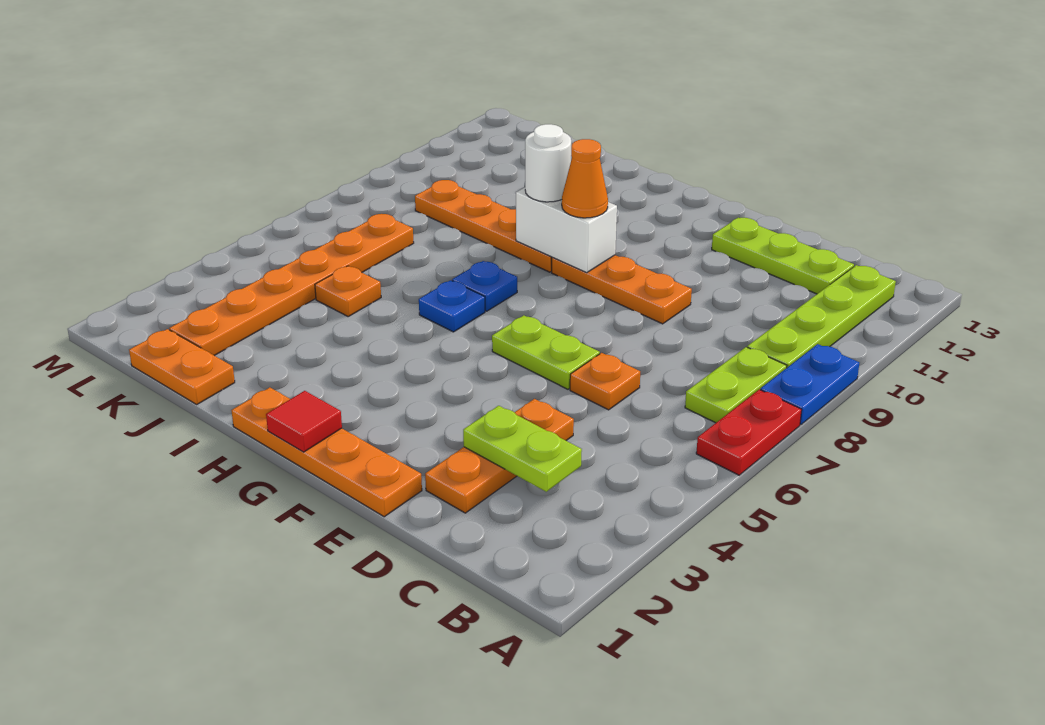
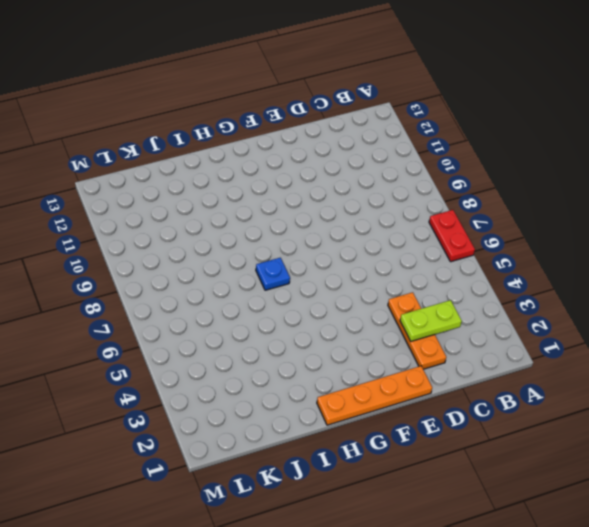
none -> blue 1x2 plate [761,344,859,424]
none -> lime 1x2 plate [685,347,787,423]
none -> lime 1x4 plate [747,265,896,367]

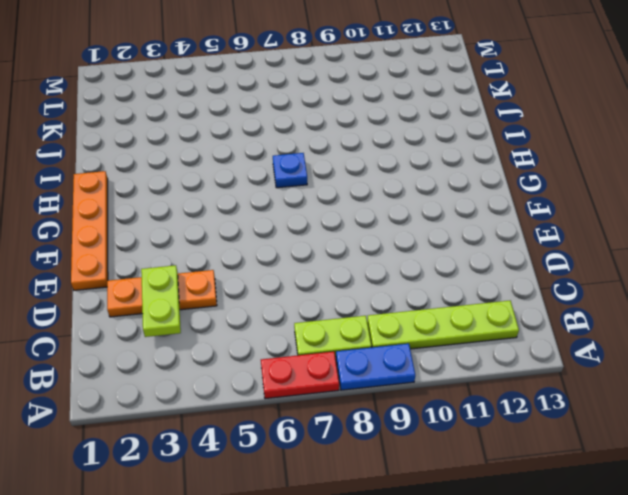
none -> lime 1x3 plate [712,218,854,294]
none -> orange 1x1 plate [570,353,640,410]
none -> lime 1x2 plate [492,315,600,389]

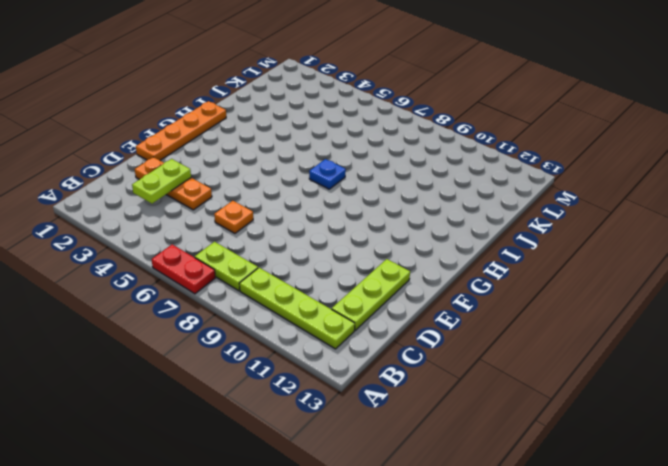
none -> blue 1x2 plate [761,344,859,424]
none -> lime 1x2 plate [492,315,600,389]
none -> orange 1x3 plate [552,255,692,324]

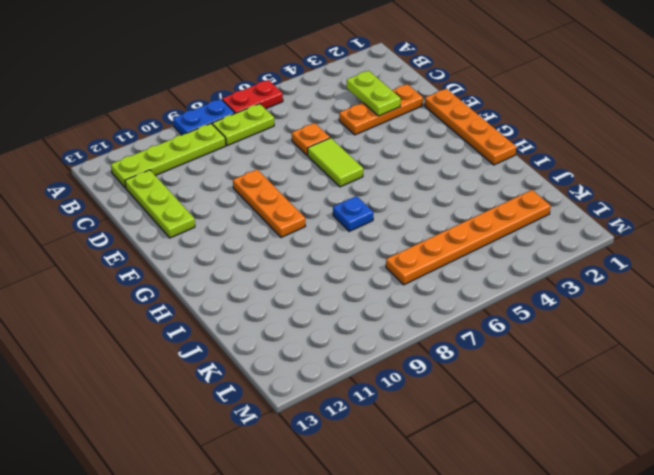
lime 1x2 tile [308,138,363,187] -> lime 1x2 plate [492,315,600,389]
none -> blue 1x1 plate [419,280,485,332]
none -> orange 1x4 plate [415,180,552,272]
none -> orange 1x2 plate [129,329,235,404]

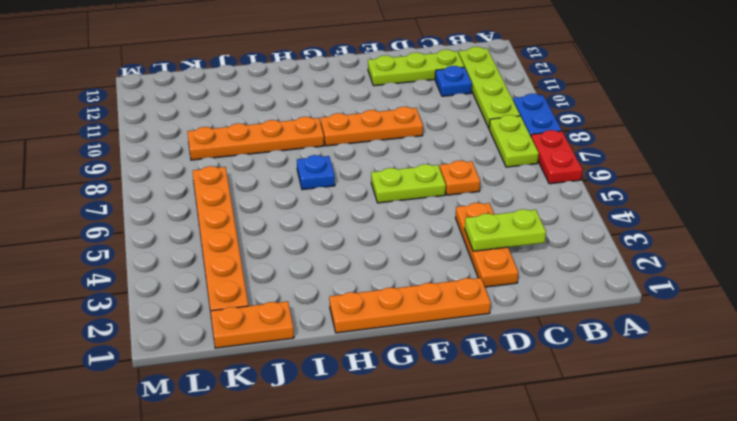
blue 1x1 plate [435,66,472,96] -> blue 1x1 plate moved to [419,280,485,332]
none -> orange 1x1 plate [315,266,381,316]
none -> red 1x1 tile [266,391,342,452]
none -> white 1x2 brick [516,187,617,273]

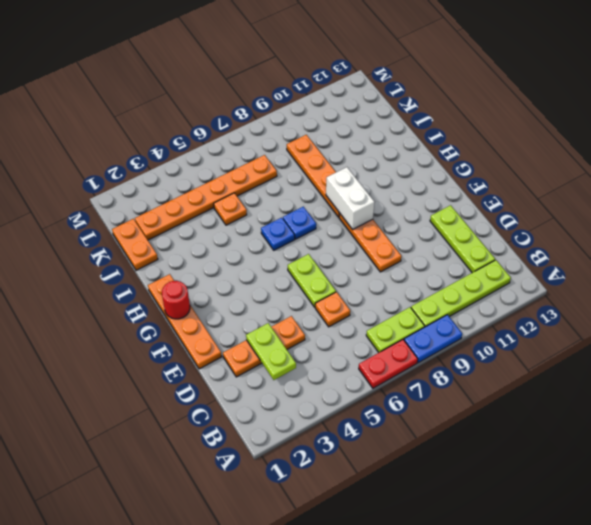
red 1x1 round brick [162,281,190,319] -> red 1x1 tile [266,391,342,452]
none -> orange 1x1 cone [562,139,608,218]
none -> white 1x1 round brick [525,124,571,202]

